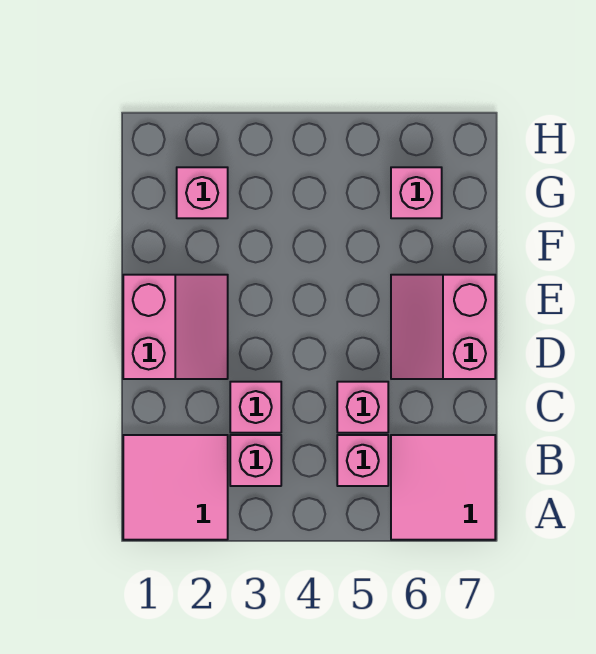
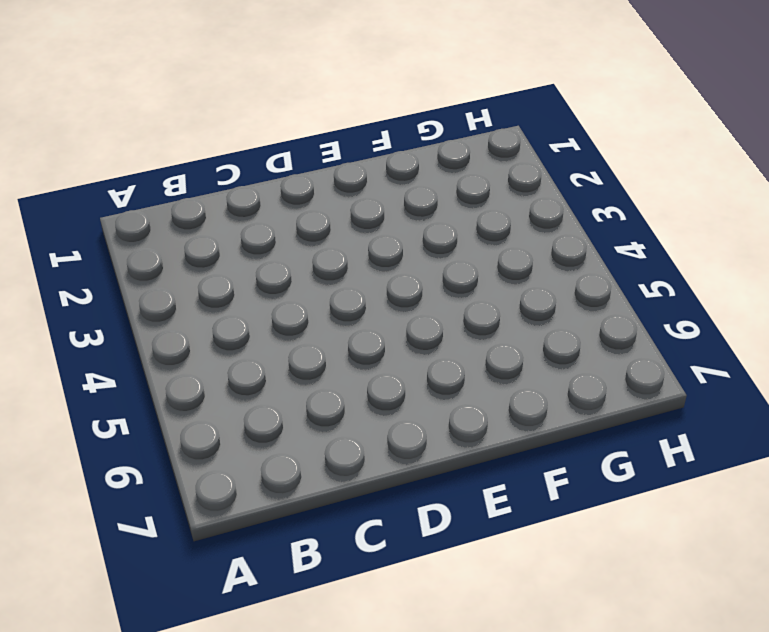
none -> pink 2x2 tile [123,435,228,540]
none -> pink 2x2 tile [391,435,495,540]

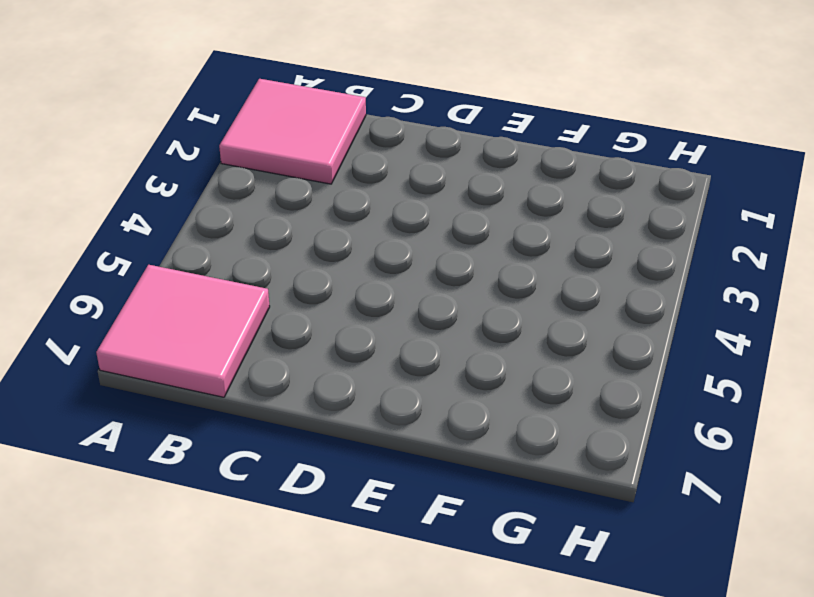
none -> pink 1x1 brick [230,435,281,486]
none -> pink 1x1 brick [337,435,388,486]

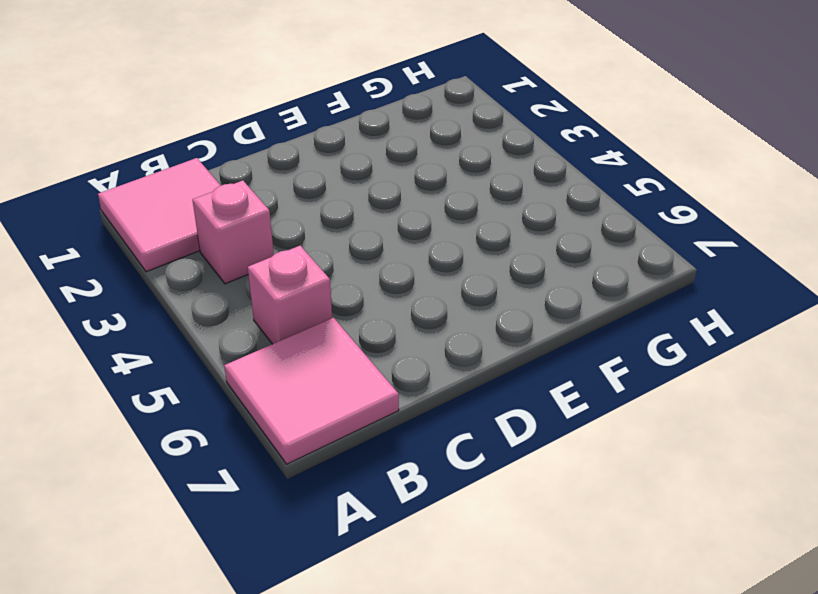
none -> pink 1x1 brick [230,382,281,433]
none -> pink 1x1 brick [337,382,388,433]

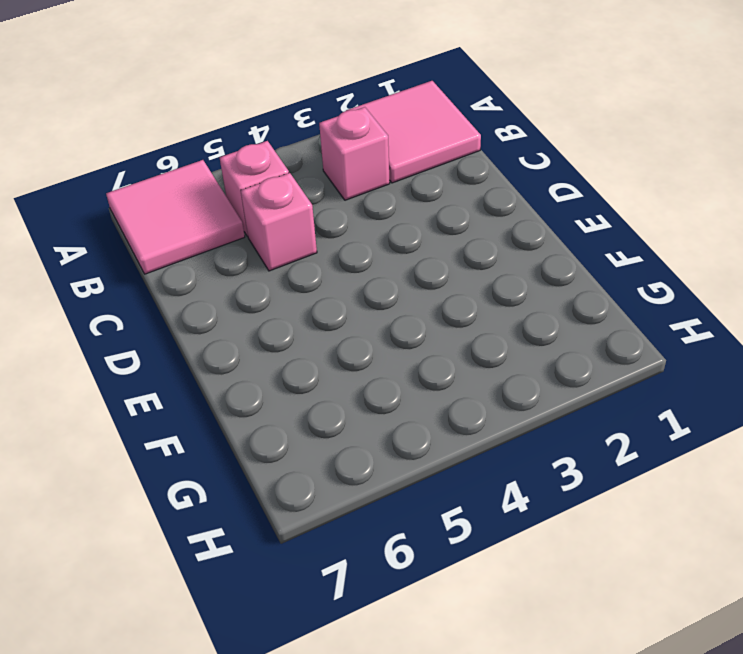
none -> pink 1x1 brick [230,382,281,433]
none -> pink 2x2 slope [123,275,228,379]

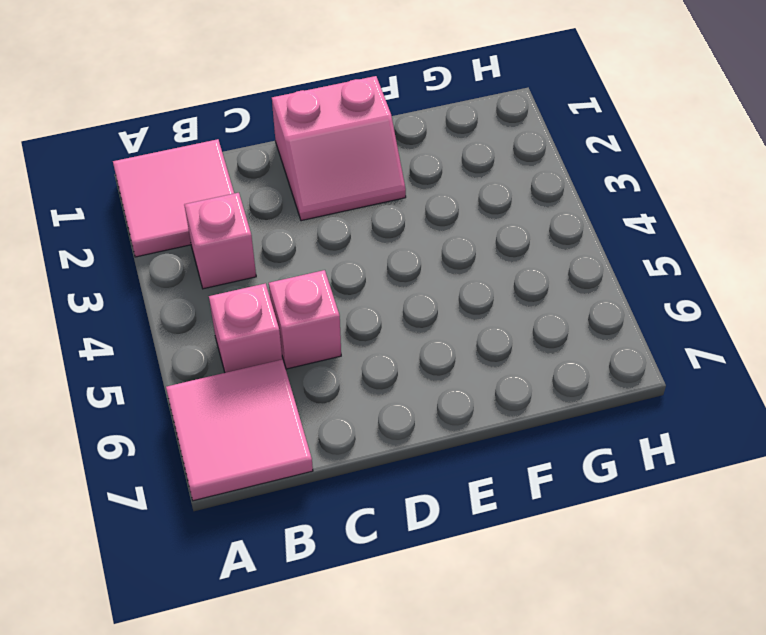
none -> pink 1x1 brick [230,382,281,433]
none -> pink 2x2 slope [391,275,495,379]

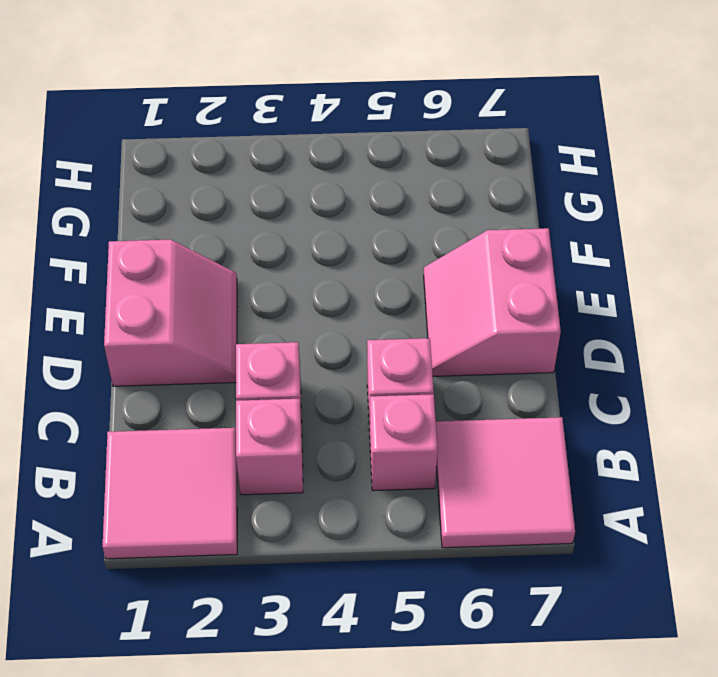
none -> pink 1x1 brick [177,167,228,218]
none -> pink 1x1 brick [391,167,442,218]

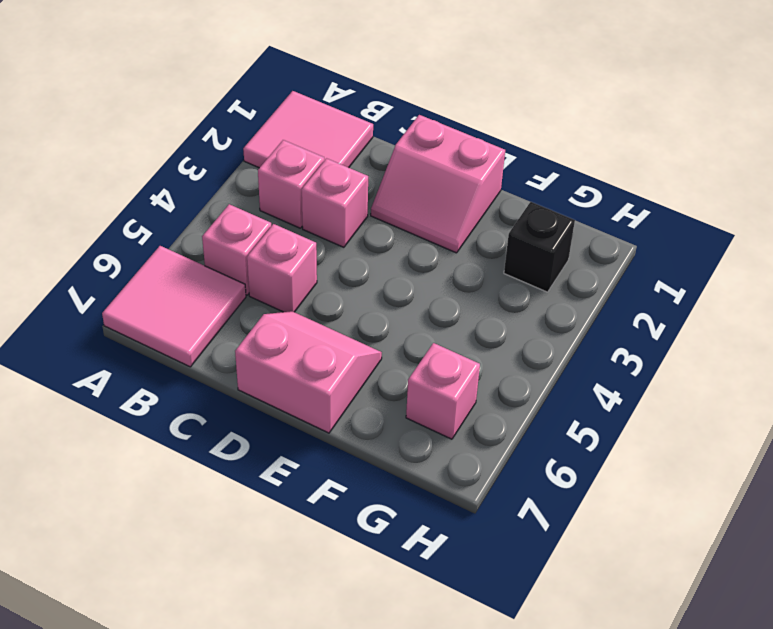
black 1x1 brick [504,202,575,292] -> pink 1x1 brick [177,167,228,218]

